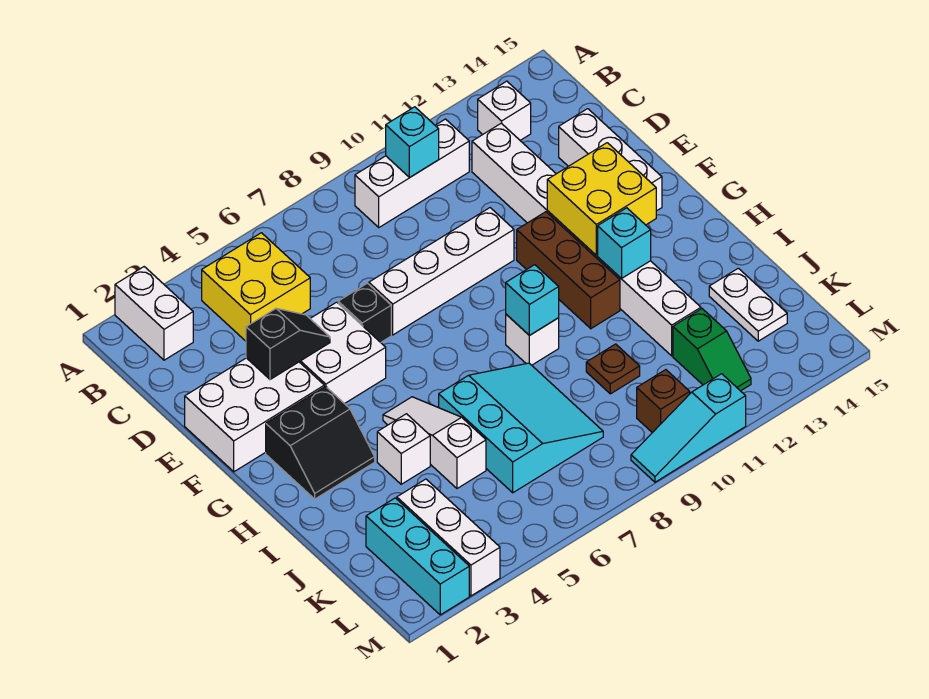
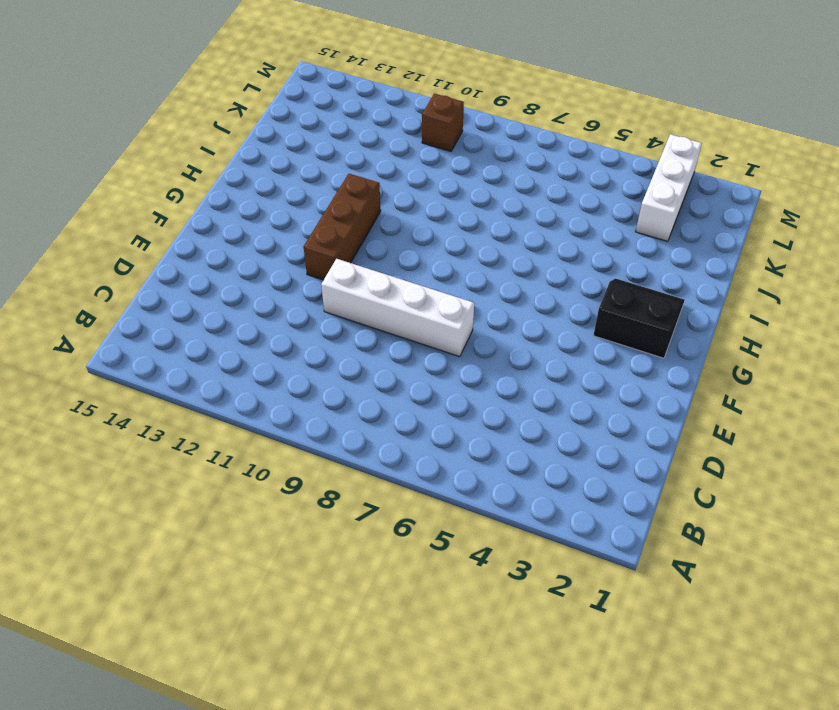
none -> white 1x2 brick [115,267,193,360]
none -> yellow 2x2 brick [202,233,310,341]
none -> white 1x3 brick [355,119,469,227]

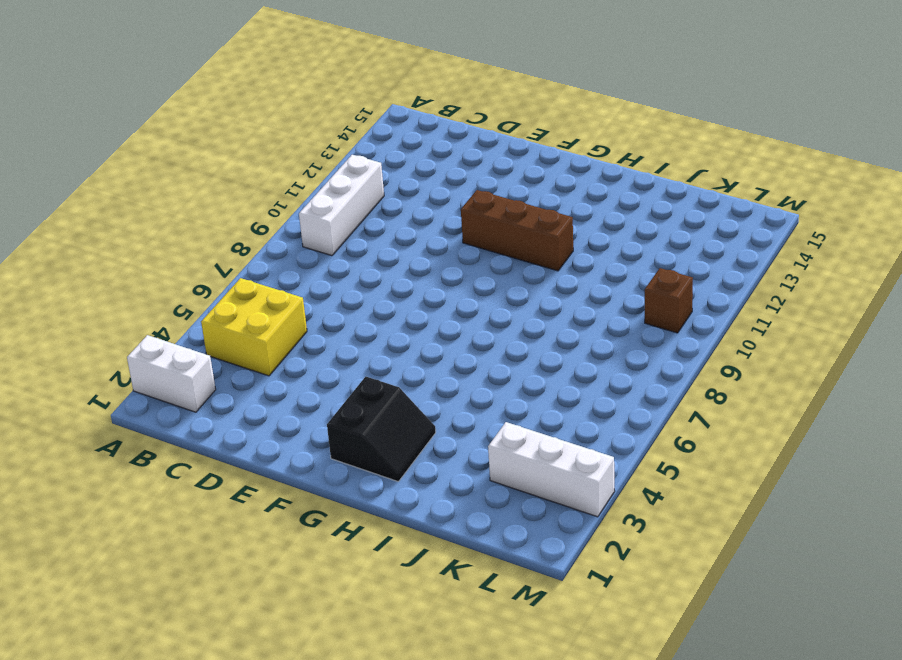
none -> white 1x1 brick [478,81,531,140]
none -> white 1x8 brick [472,123,701,356]
none -> white 1x3 brick [559,109,662,211]

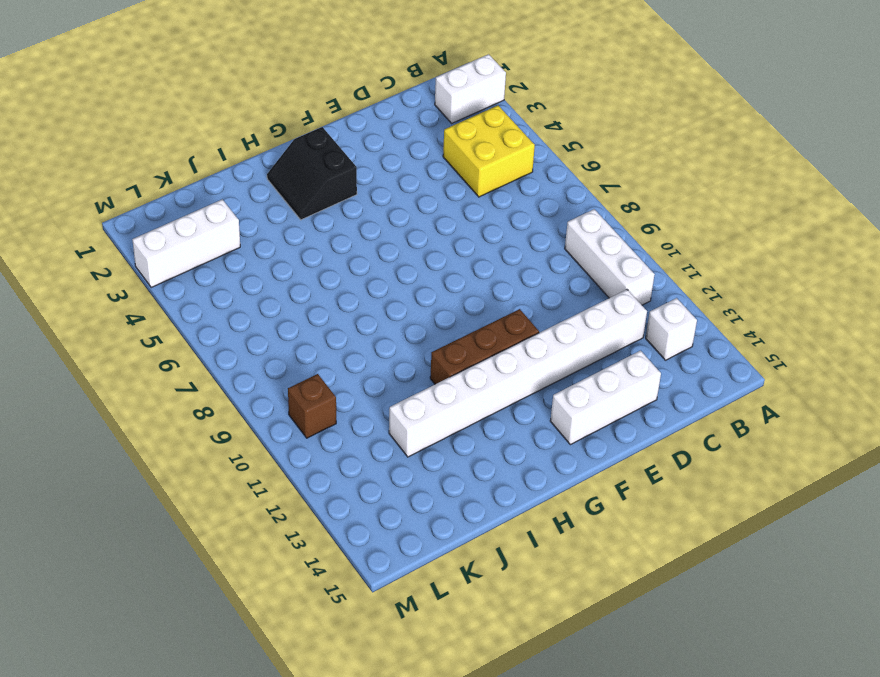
none -> white 2x3 brick [185,358,324,472]
none -> white 2x2 brick [300,302,386,404]
none -> black 1x1 brick [338,283,391,342]

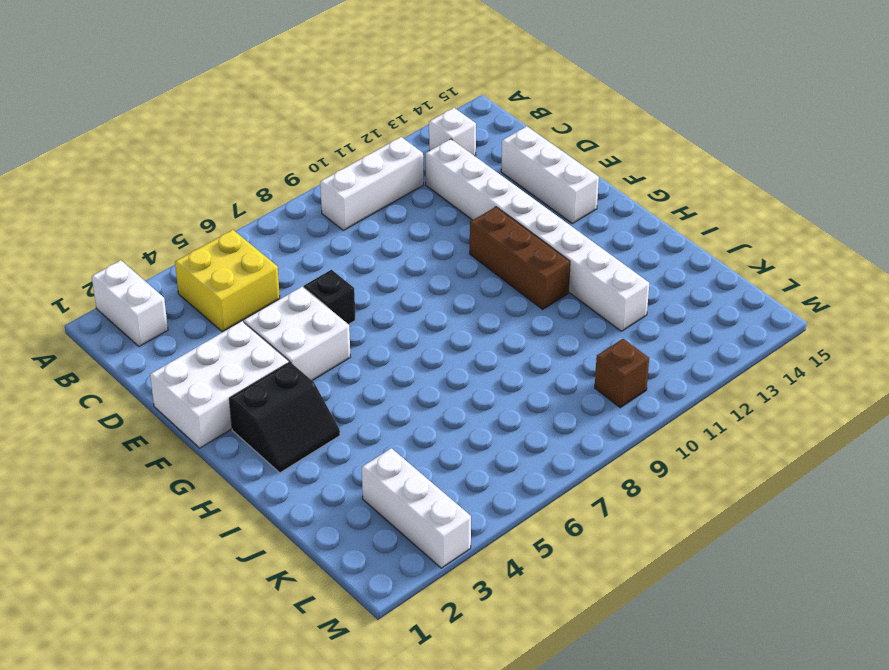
none -> white 1x4 brick [369,208,514,335]
none -> white 1x3 slope [383,397,486,488]
none -> white 1x1 brick [506,314,559,365]

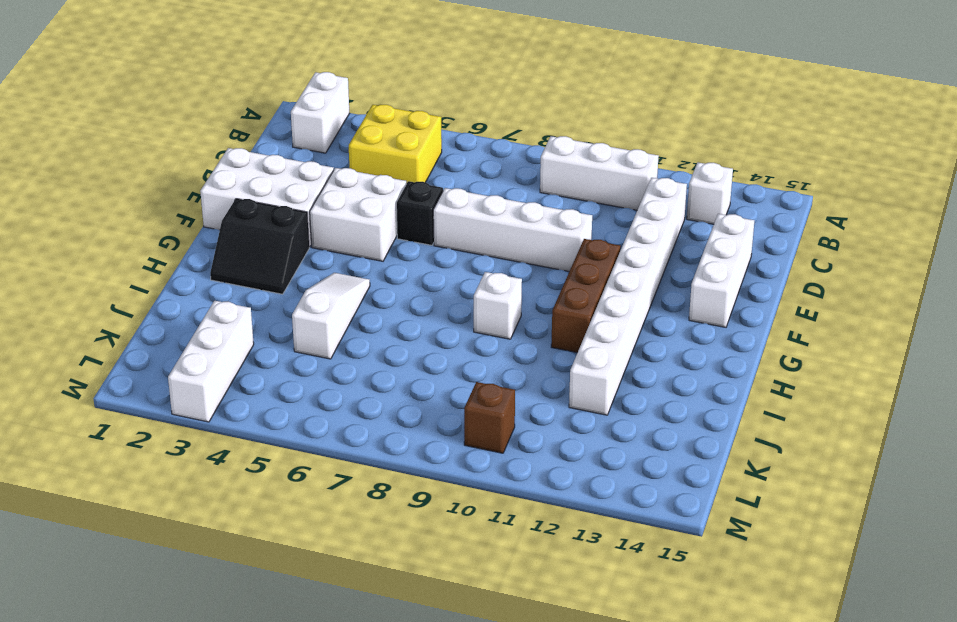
none -> white 1x1 brick [377,414,430,484]
none -> cyan 3x3 slope [439,363,603,493]
none -> brown 1x1 plate [586,344,640,394]

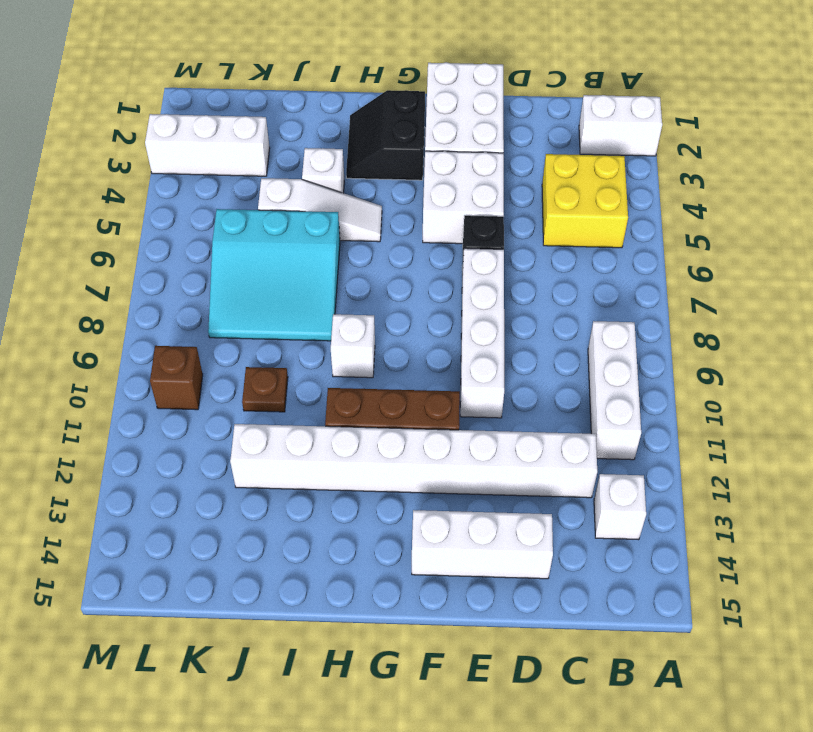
none -> white 1x2 plate [709,268,787,341]
none -> cyan 1x3 brick [366,498,469,615]
none -> green 1x2 slope [673,309,751,391]

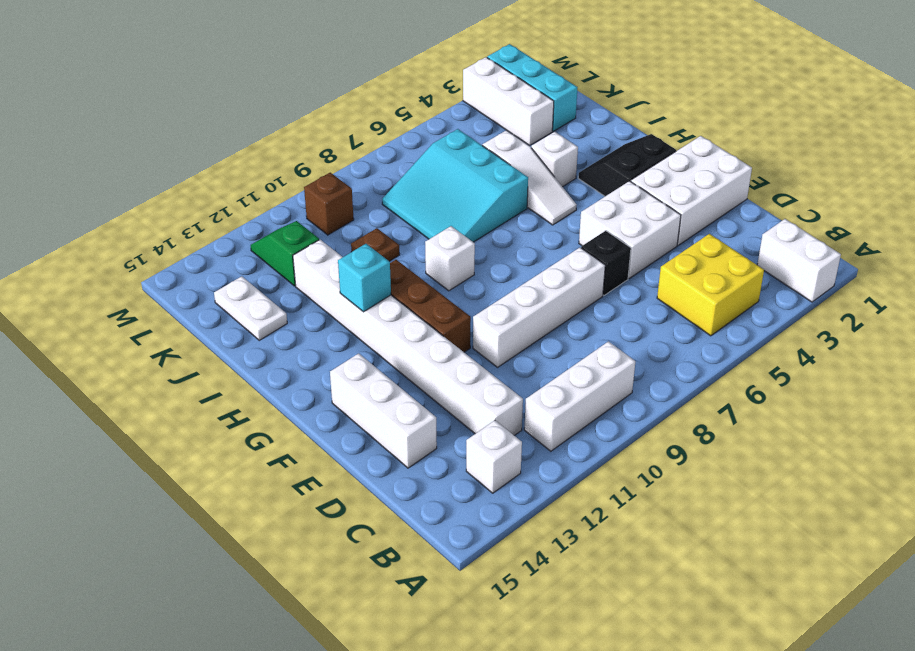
none -> cyan 1x3 slope [631,374,746,482]
none -> cyan 1x1 brick [386,107,439,177]
none -> black 1x2 slope [246,308,330,379]

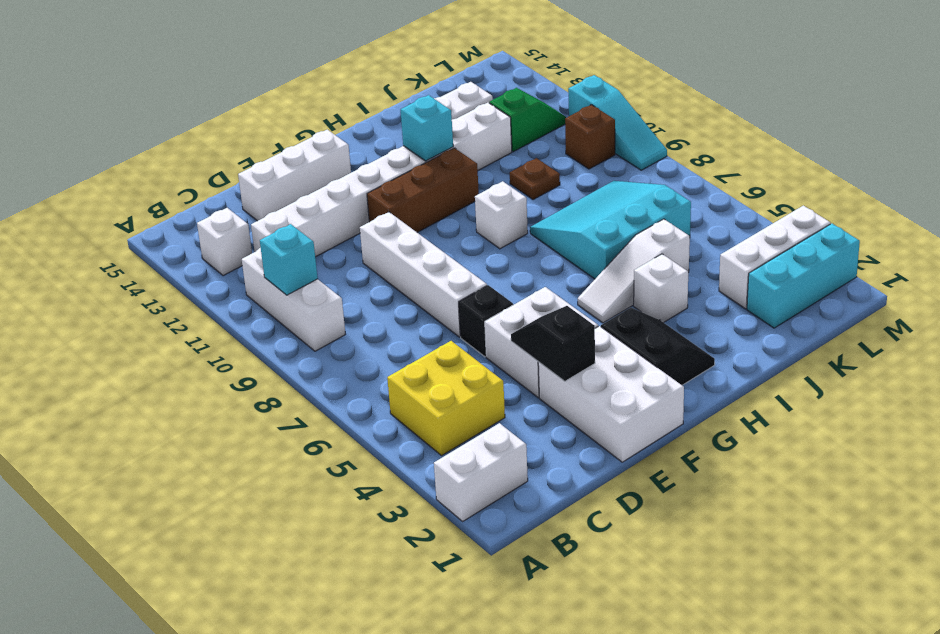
none -> yellow 2x2 brick [547,143,656,255]
none -> cyan 1x1 brick [506,265,559,336]

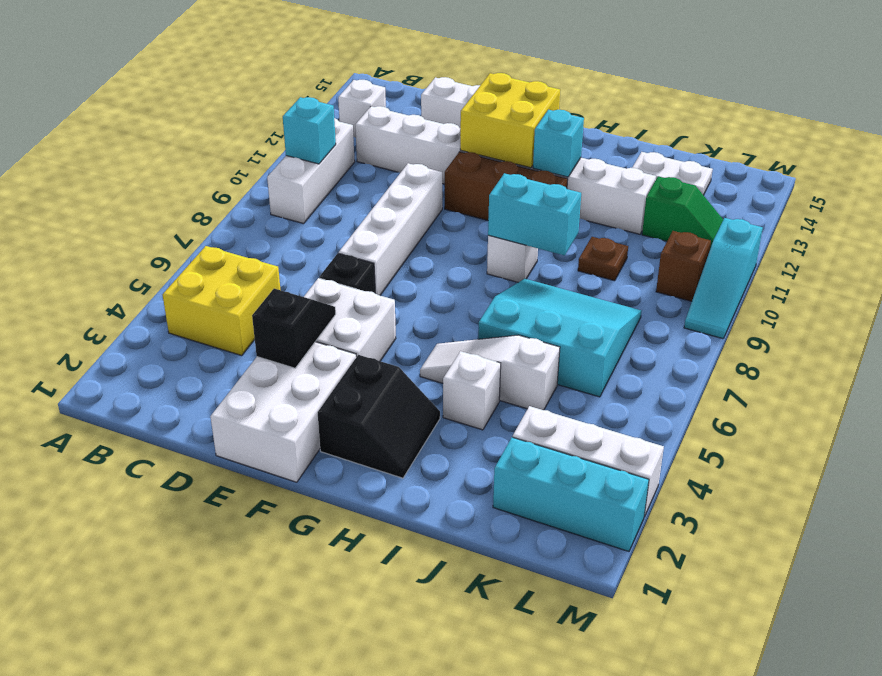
cyan 1x2 brick [488,173,581,255] -> cyan 1x1 brick [506,265,559,336]
none -> white 1x2 brick [115,267,193,360]

